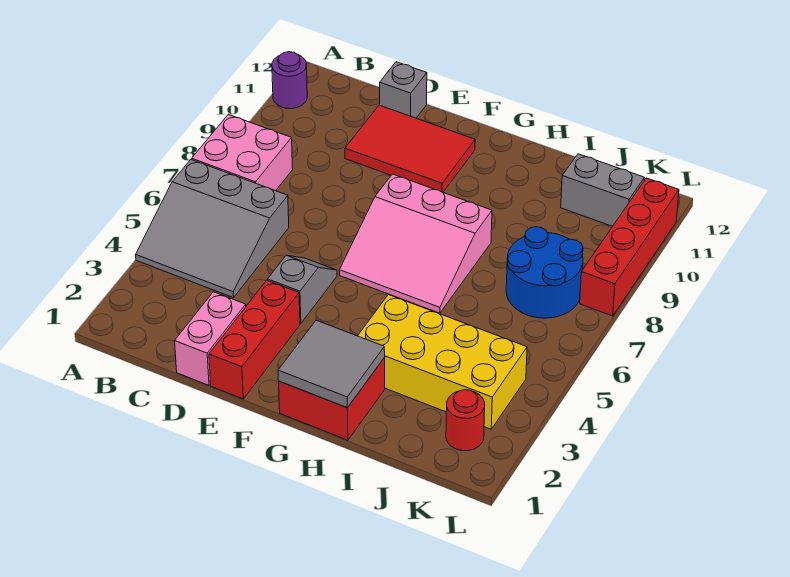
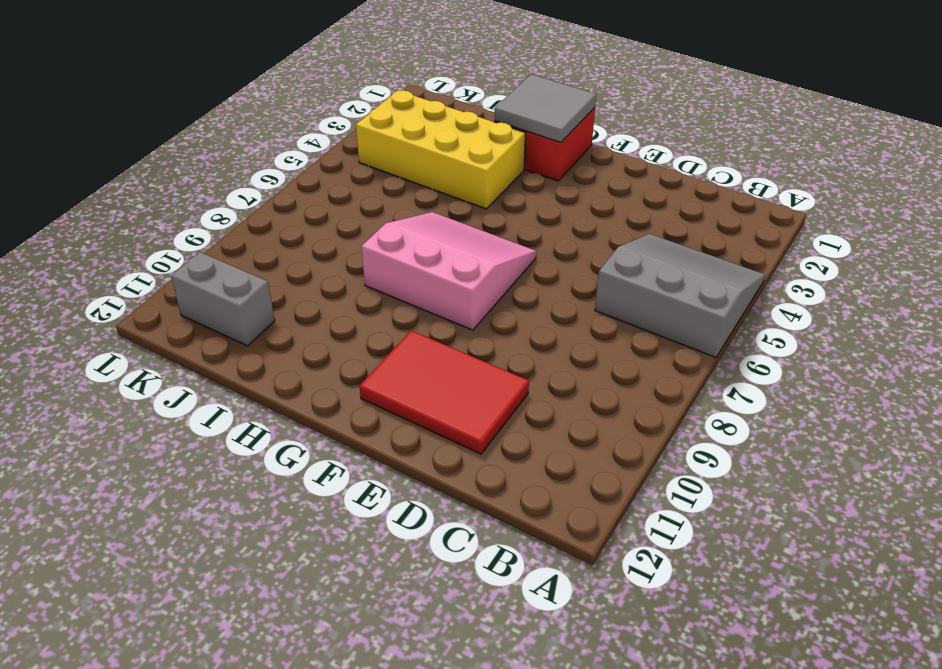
none -> pink 2x2 brick [192,114,293,191]
none -> purple 1x1 round brick [272,52,307,109]
none -> pink 1x2 brick [175,292,246,385]

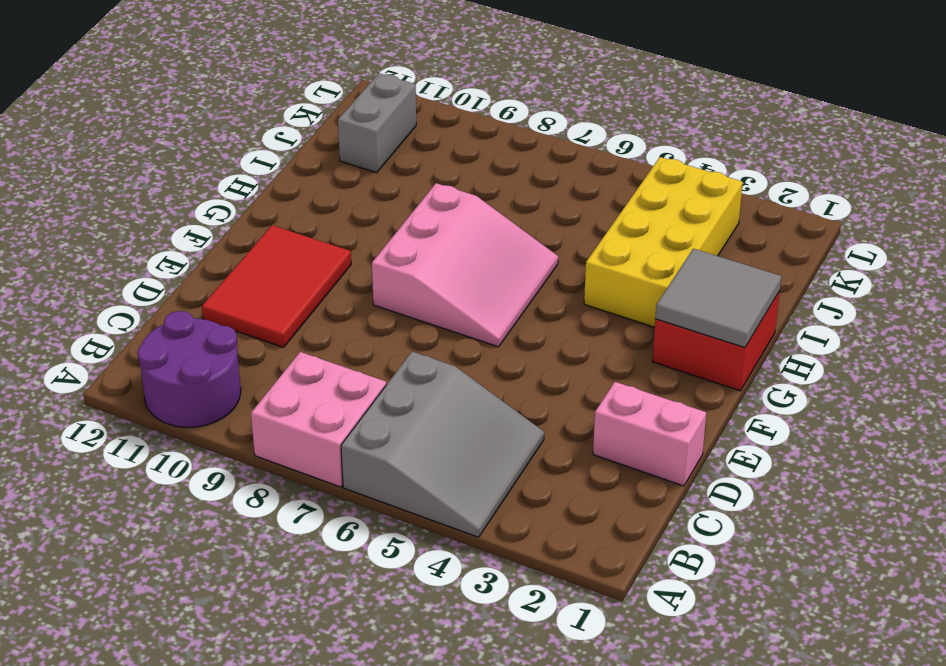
purple 2x2 round brick [137,311,241,427] -> purple 1x1 round brick [272,52,307,109]
none -> grey 1x1 brick [380,62,427,118]
none -> red 1x3 brick [209,280,300,399]
none -> grey 1x2 slope [268,255,337,323]

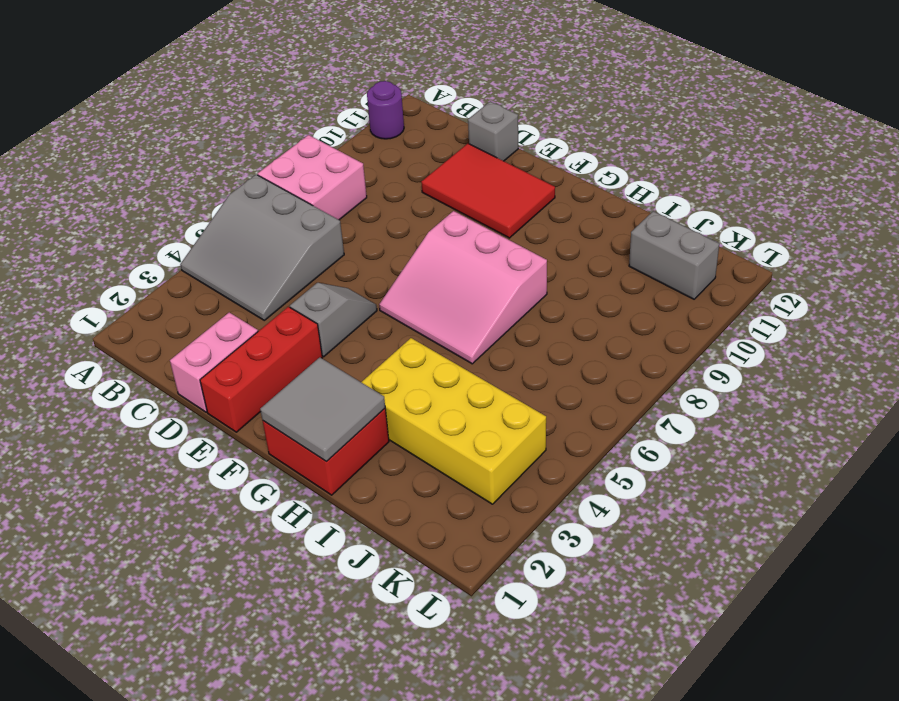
none -> blue 2x2 round brick [506,227,583,318]
none -> red 1x1 round brick [446,390,485,451]
none -> red 1x4 brick [580,178,679,316]

